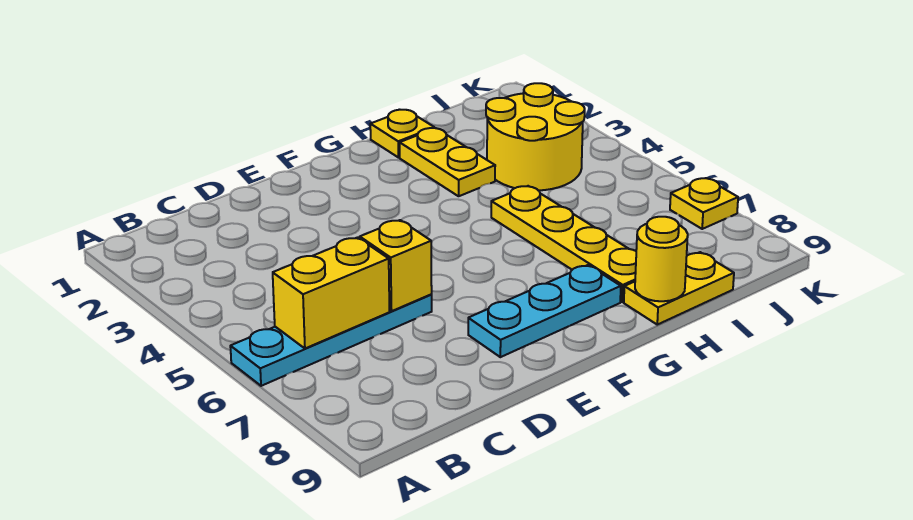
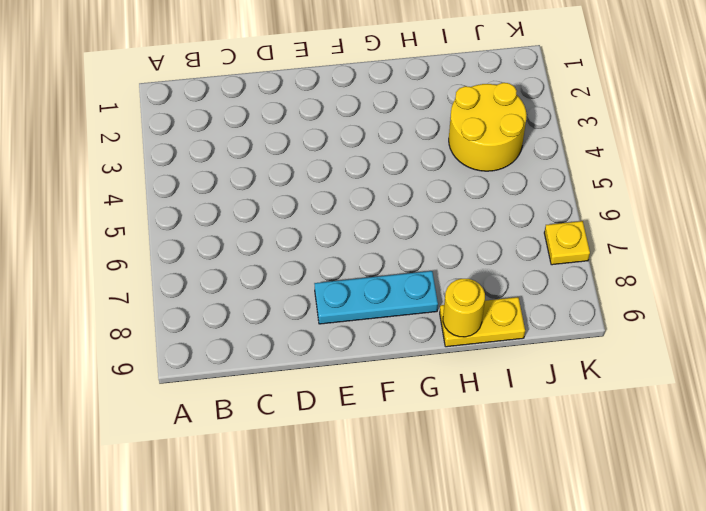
none -> cyan 1x4 plate [230,295,432,386]
none -> yellow 1x1 plate [370,110,434,157]

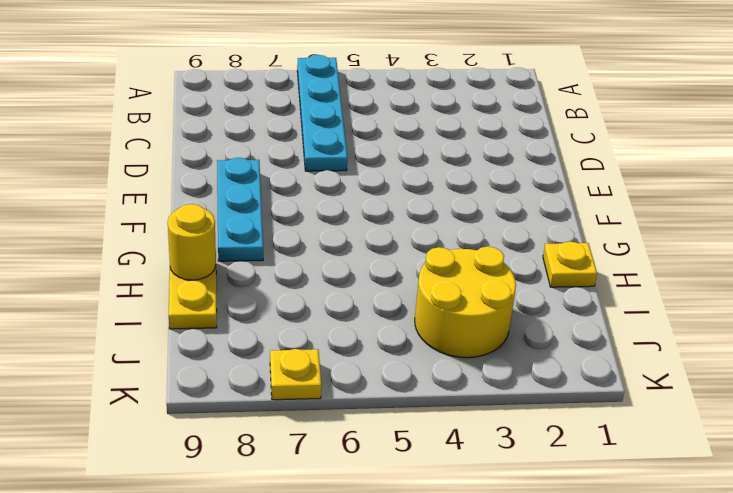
none -> yellow 1x2 plate [400,128,495,196]
none -> yellow 1x4 plate [491,186,636,302]

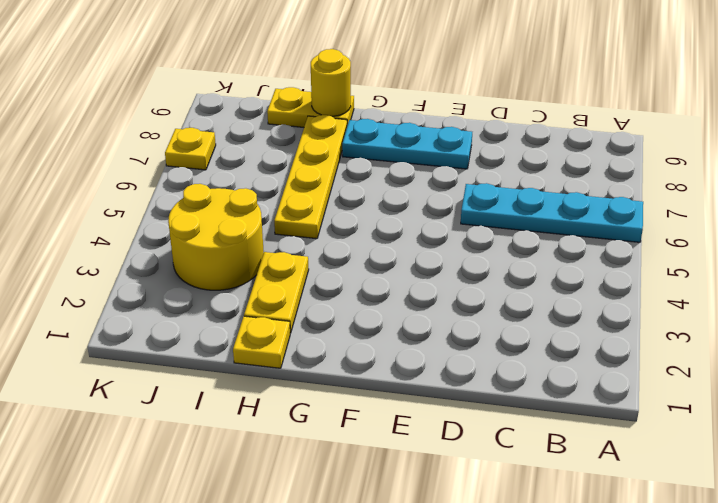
none -> yellow 1x2 brick [273,237,389,348]
none -> yellow 1x1 brick [360,220,432,311]

